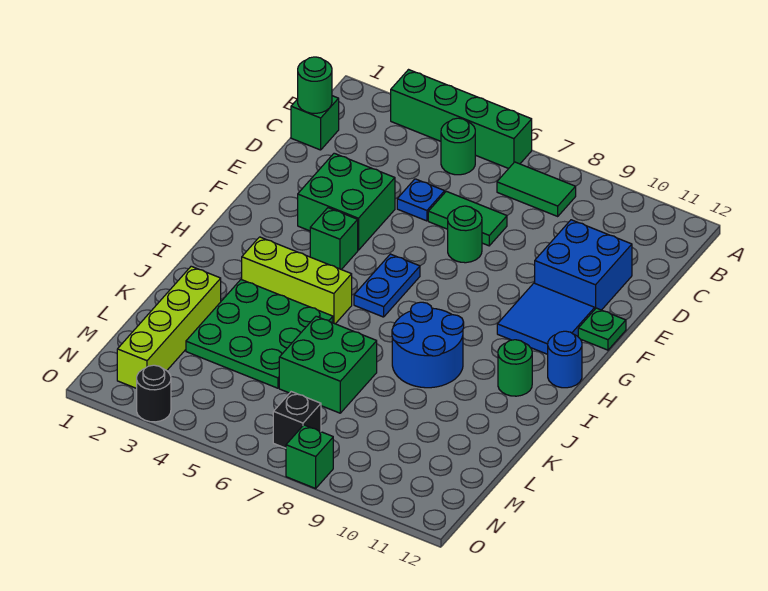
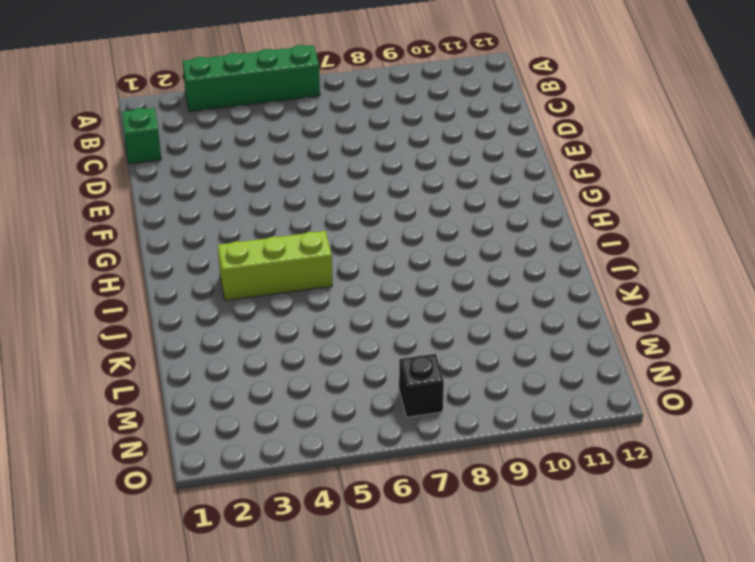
none -> green 1x1 round brick [441,118,475,175]
none -> green 1x2 tile [497,162,576,216]
none -> blue 1x1 plate [397,179,445,221]

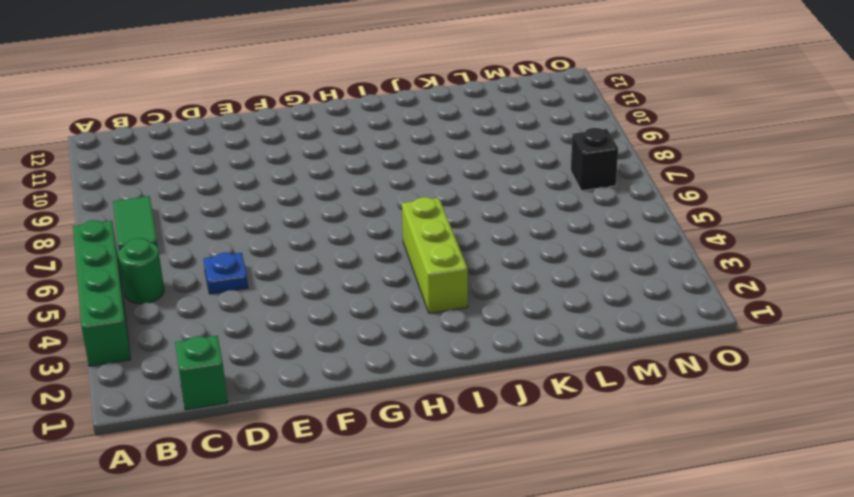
none -> green 1x2 tile [428,191,507,246]
none -> blue 2x2 brick [535,220,632,310]
none -> green 2x2 brick [298,153,395,250]

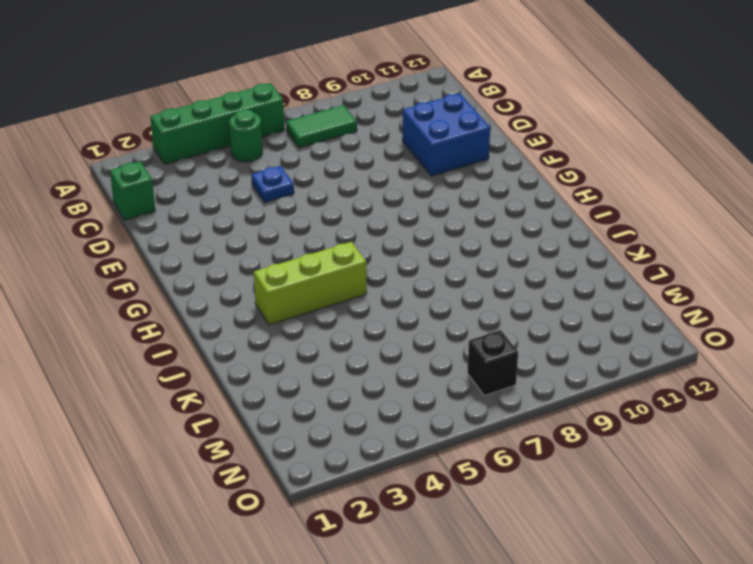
none -> green 1x2 tile [428,191,507,246]
none -> green 2x2 brick [298,153,395,250]
none -> green 1x1 round brick [448,206,482,263]

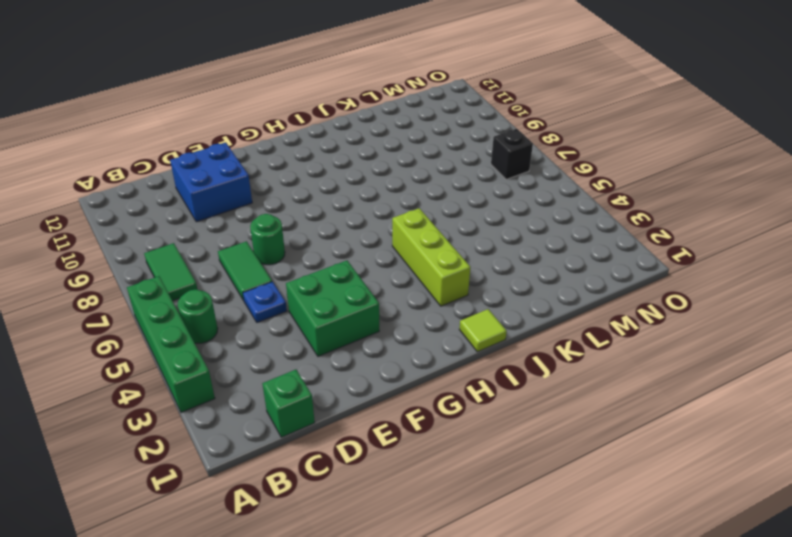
lime 1x1 tile [459,309,507,352] -> none
none -> blue 2x2 tile [497,283,595,354]
none -> green 1x1 plate [578,308,626,350]
none -> green 1x1 brick [310,208,358,270]

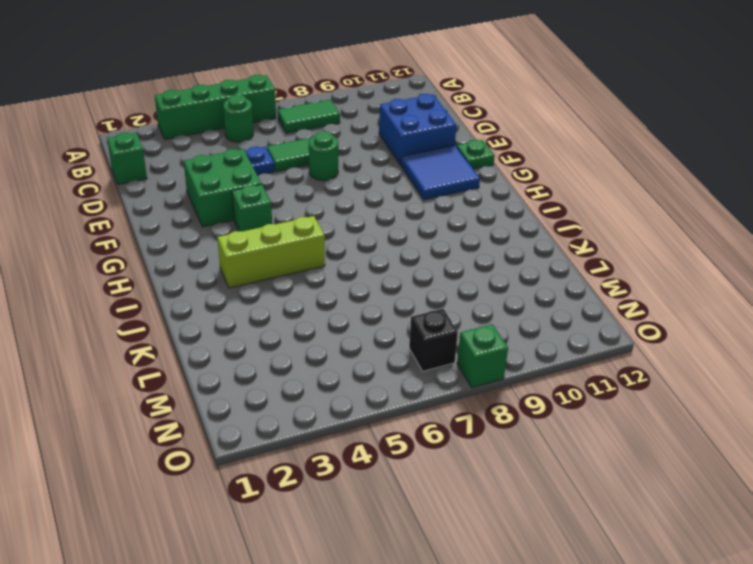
none -> blue 1x2 plate [354,254,420,317]
none -> blue 1x1 round brick [548,331,582,388]
none -> blue 2x2 round brick [392,302,464,388]

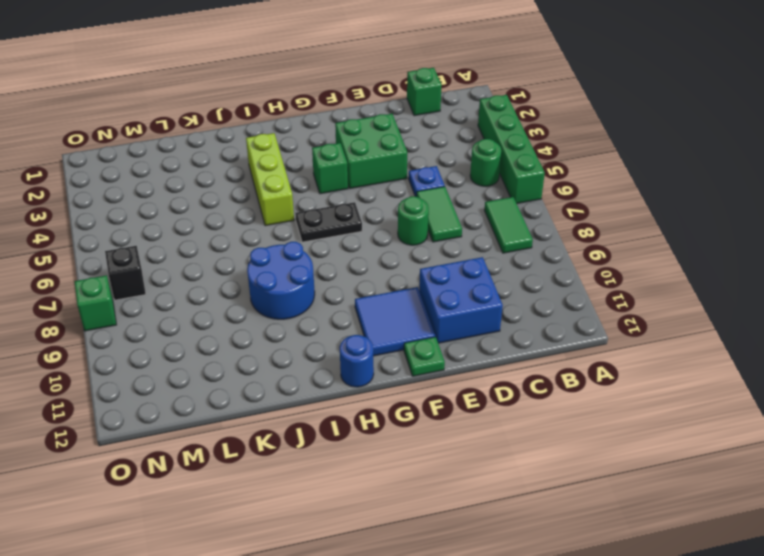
black 1x2 plate [295,202,362,242] -> blue 1x2 plate [354,254,420,317]
none -> green 1x1 round brick [498,340,532,396]
none -> green 3x3 plate [186,279,333,388]
none -> lime 1x4 brick [117,266,221,389]

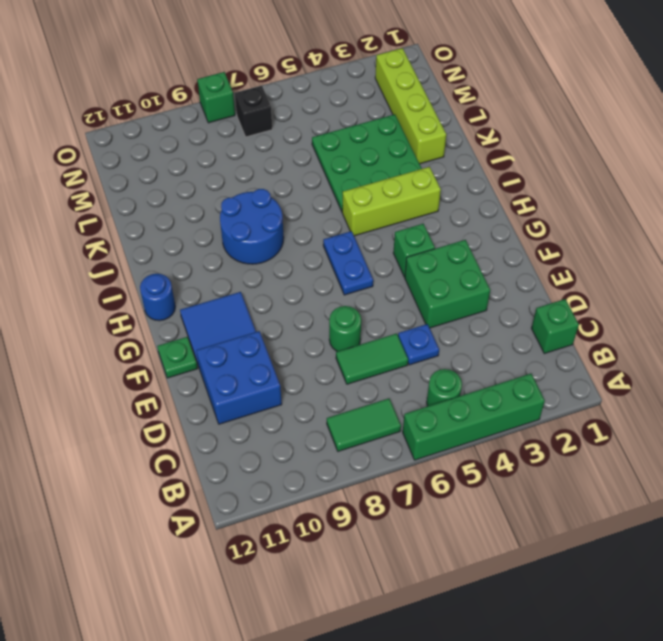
none -> green 1x1 round brick [498,340,532,396]
none -> green 2x2 brick [279,316,377,413]
none -> black 1x1 round brick [137,365,171,422]

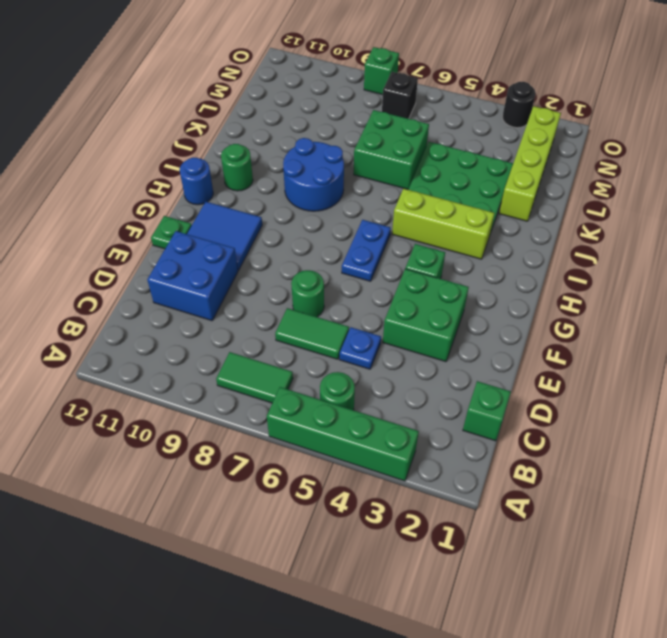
none -> green 1x1 round brick [298,57,332,113]

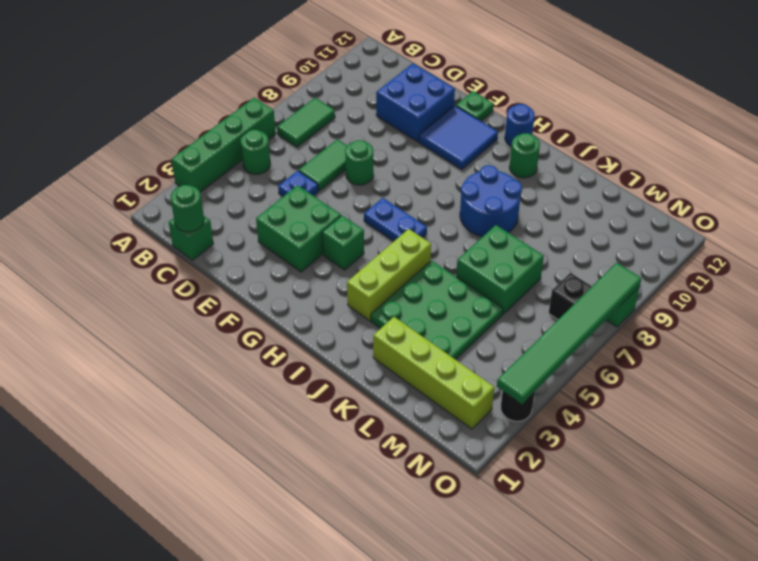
green 1x6 tile [497,263,641,404] -> none

